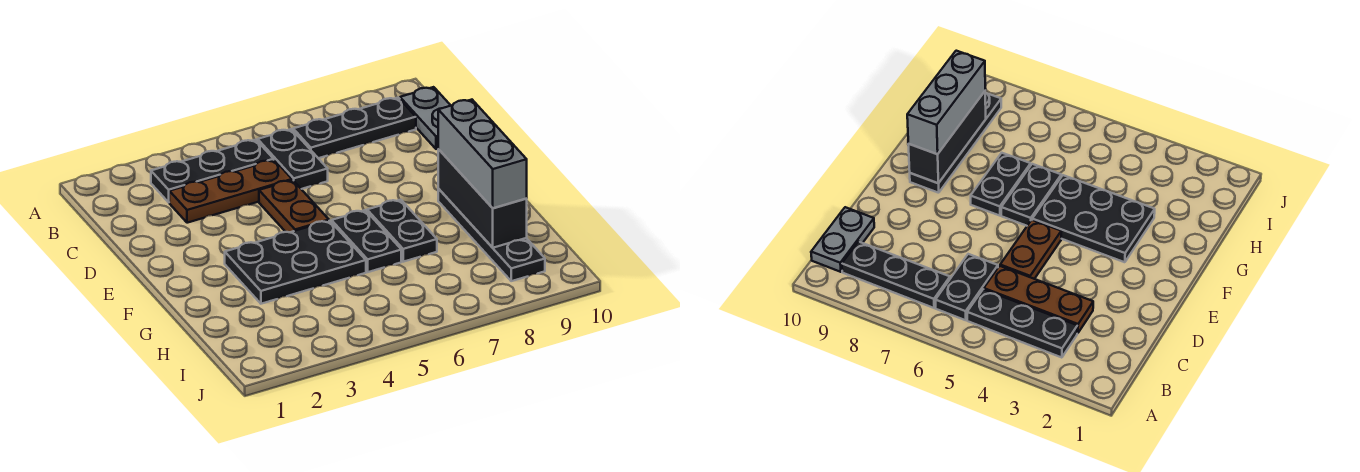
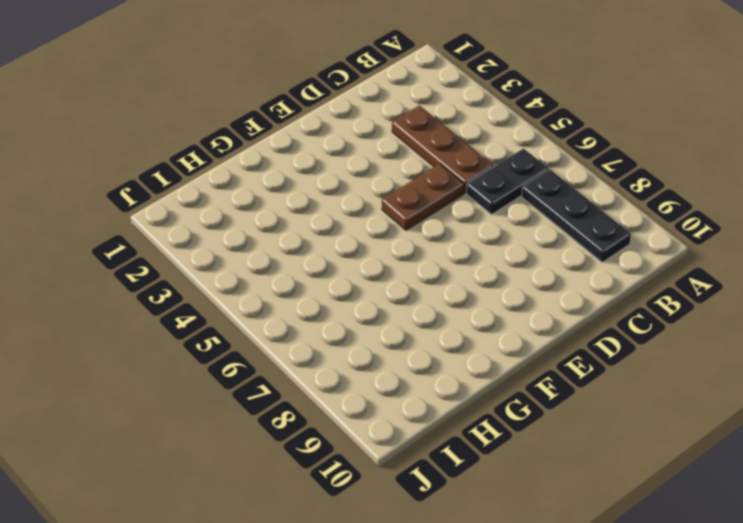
none -> black 1x3 plate [151,140,274,202]
none -> grey 1x2 plate [400,87,451,149]
none -> black 2x3 plate [225,221,366,304]

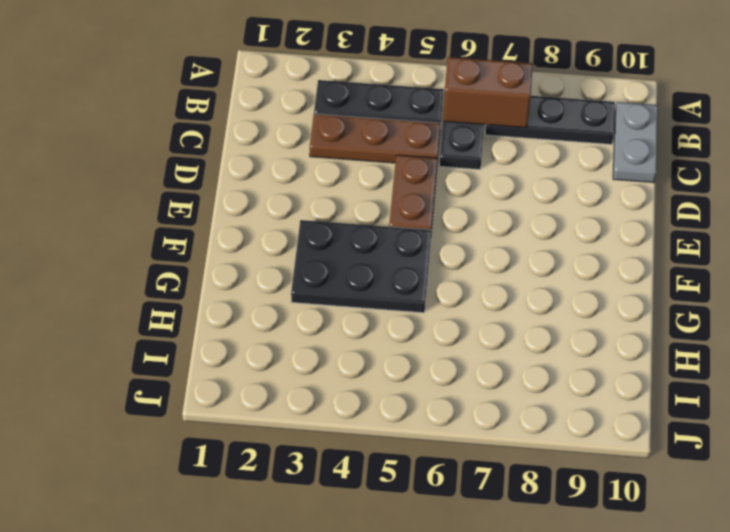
brown 1x2 brick [443,57,533,128] -> none
none -> black 1x2 plate [332,210,401,272]
none -> black 1x2 plate [367,200,437,262]
none -> black 1x4 plate [438,189,545,281]

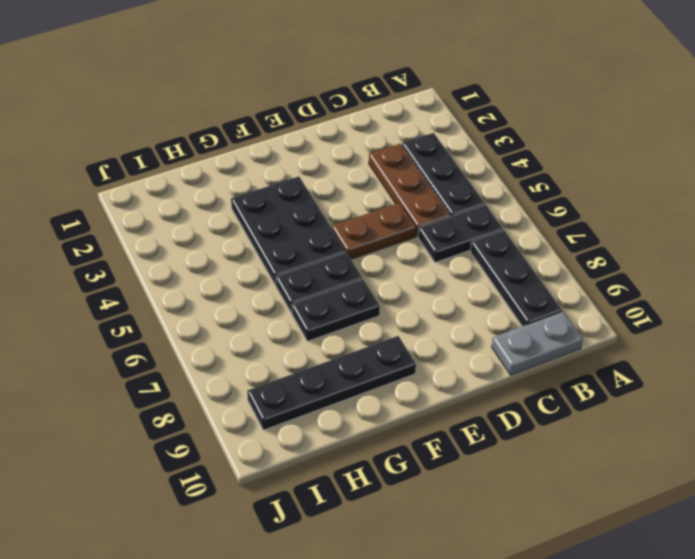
none -> black 1x3 brick [438,149,527,248]
none -> grey 1x3 brick [438,100,527,208]

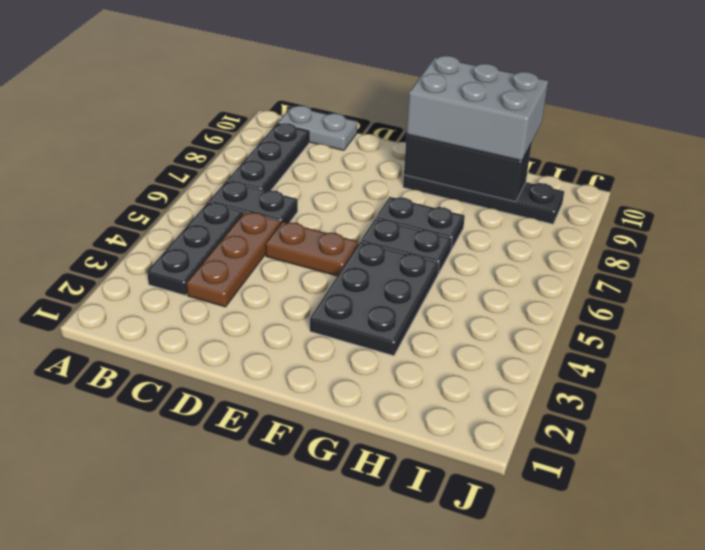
grey 2x3 brick [407,56,548,161] -> grey 1x3 brick [438,100,527,208]

